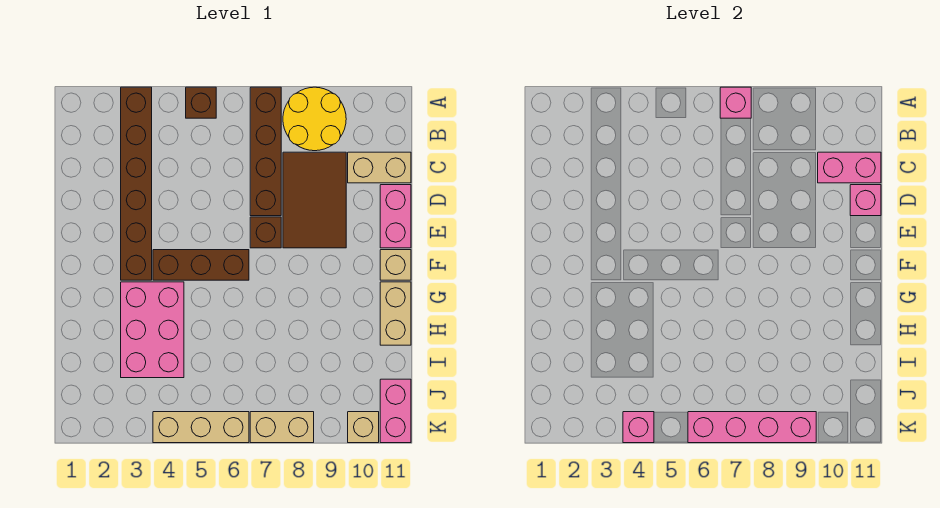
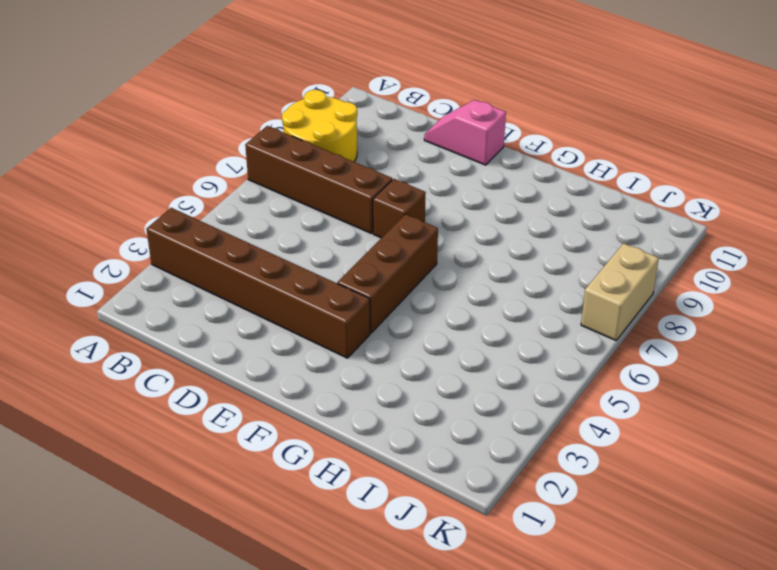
pink 1x2 slope [424,100,506,165] -> pink 1x2 brick [380,185,411,248]
none -> brown 1x1 brick [186,87,216,118]
none -> brown 2x3 tile [283,152,346,248]
none -> tan 1x2 brick [348,152,411,183]

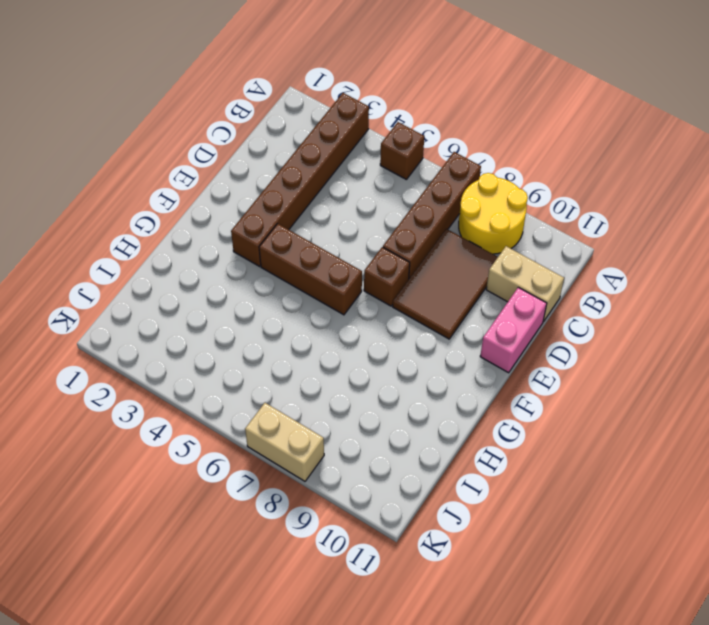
none -> tan 1x1 brick [380,250,411,280]
none -> pink 2x3 brick [121,282,184,378]
none -> tan 1x2 brick [380,282,411,345]

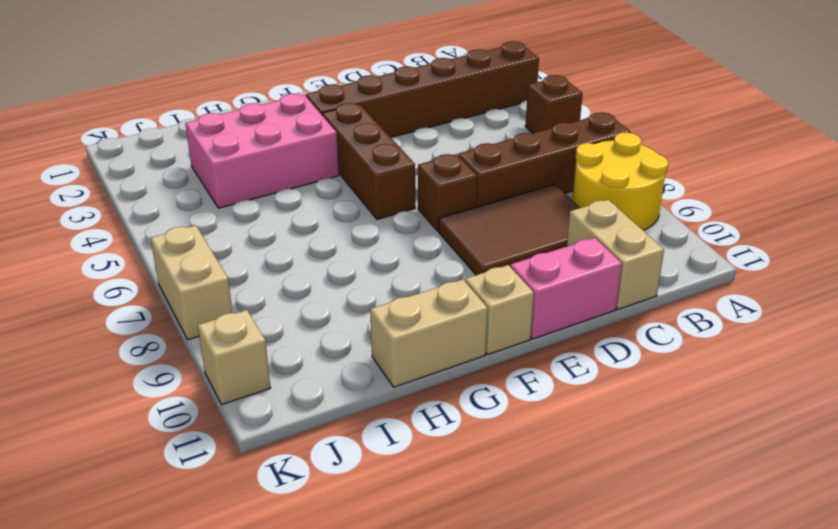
none -> pink 1x2 brick [380,379,411,443]
none -> tan 1x3 brick [153,412,249,443]
none -> pink 1x1 brick [720,87,751,118]

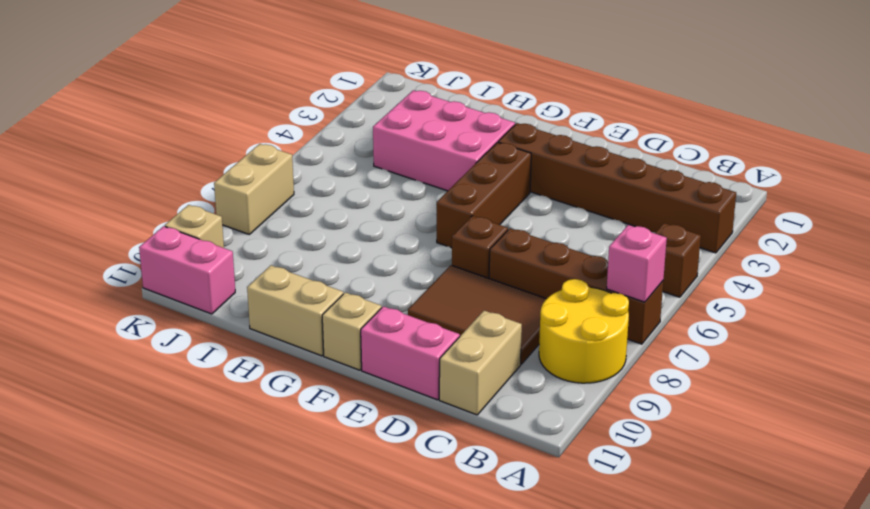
none -> tan 1x3 brick [153,412,249,443]
none -> pink 1x2 brick [818,152,881,183]
none -> pink 1x1 brick [850,185,881,216]

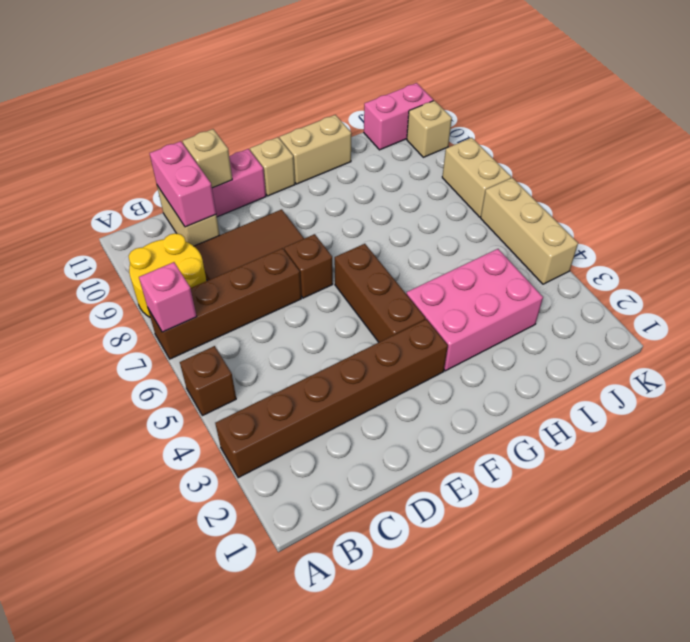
tan 1x1 brick [183,129,232,188] -> pink 1x1 brick [850,185,881,216]
none -> pink 1x1 brick [623,412,654,443]
none -> pink 1x4 brick [688,412,816,443]

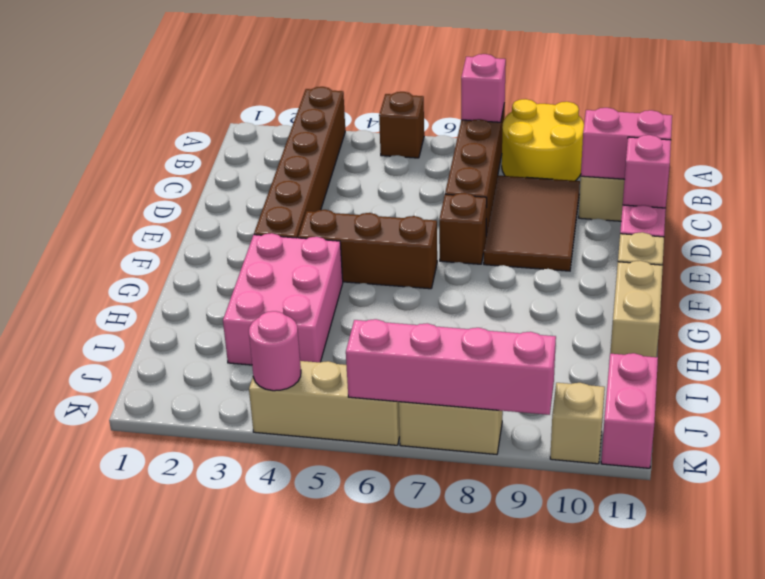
pink 1x1 round brick [249,311,301,391] -> pink 1x1 brick [623,412,654,443]

